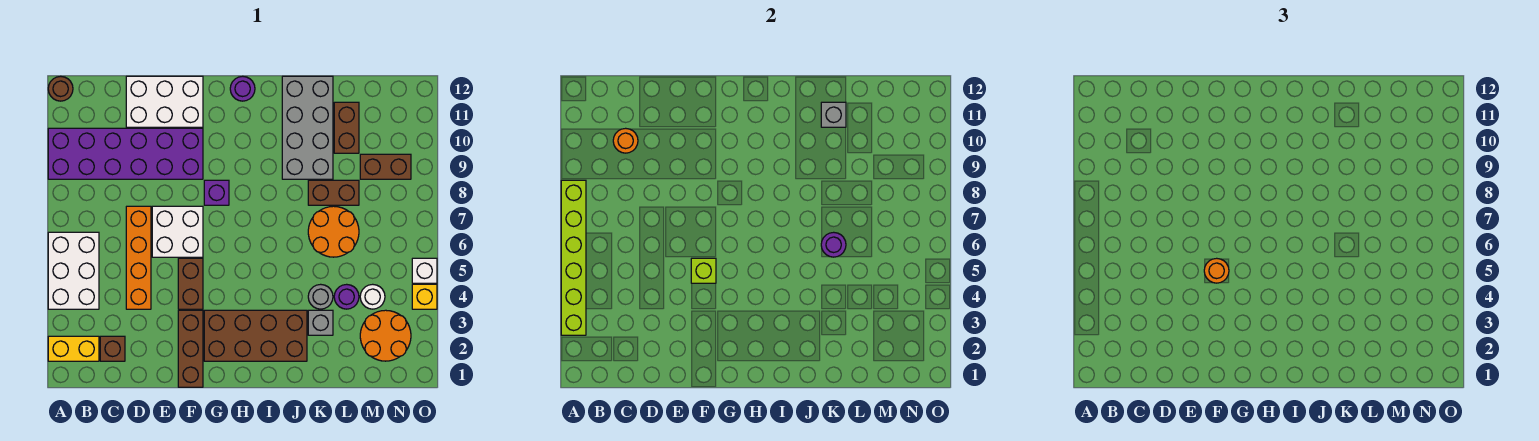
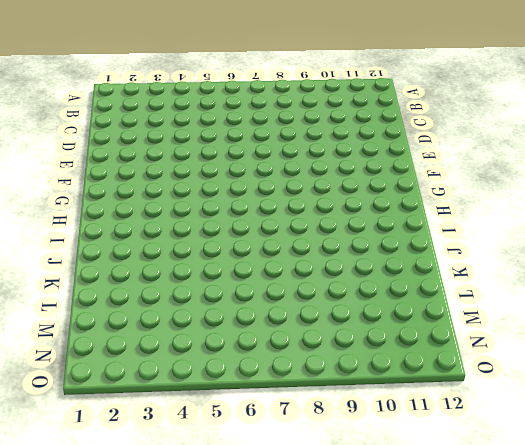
none -> yellow 1x2 brick [48,336,99,361]
none -> white 2x3 brick [48,232,99,309]
none -> purple 2x6 brick [48,128,203,179]
none -> brown 1x1 round brick [48,76,73,101]

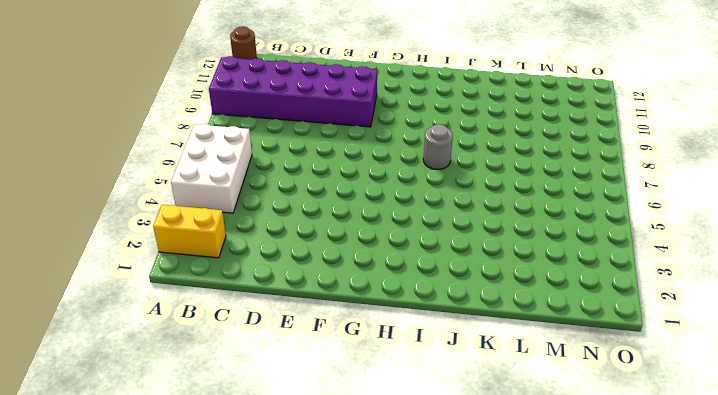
grey 1x1 round brick [423,124,453,169] -> grey 1x1 round brick moved to [308,284,333,309]
none -> brown 1x1 brick [100,336,125,361]
none -> orange 1x4 brick [126,206,151,309]
none -> white 2x3 brick [126,76,203,127]
none -> white 2x2 brick [152,206,203,257]

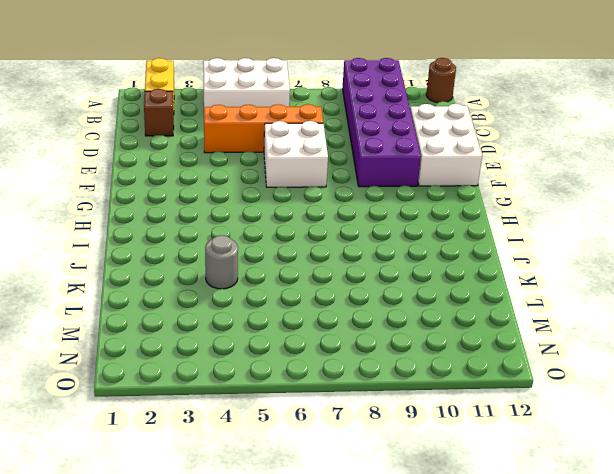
none -> brown 1x3 brick [178,310,203,387]
none -> brown 1x2 brick [178,258,203,309]
none -> brown 2x4 brick [204,310,307,361]
none -> purple 1x1 brick [204,180,229,205]

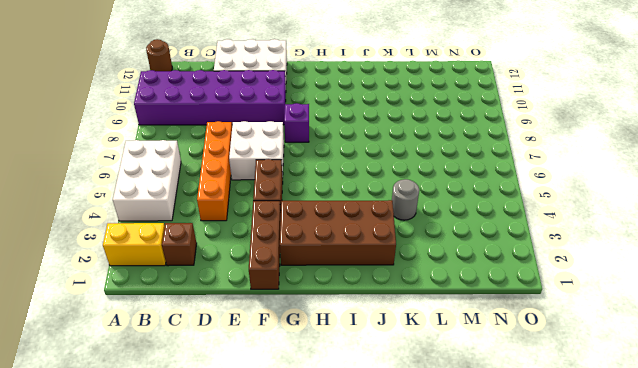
none -> purple 1x1 round brick [230,76,255,101]
none -> grey 2x4 brick [282,76,333,179]
none -> grey 1x1 brick [308,310,333,335]
none -> orange 2x2 round brick [308,206,359,257]

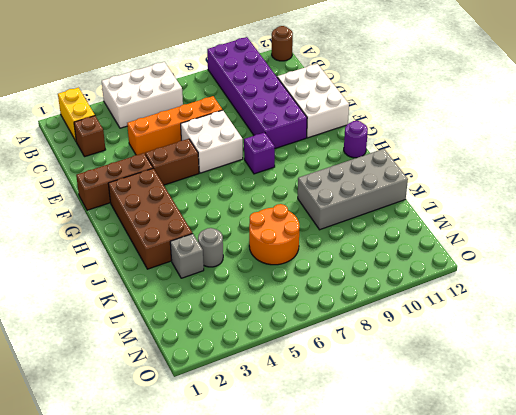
none -> brown 1x2 brick [308,180,359,205]
none -> purple 1x1 round brick [334,284,359,309]
none -> brown 1x2 brick [334,102,359,153]
none -> orange 2x2 round brick [360,310,411,361]

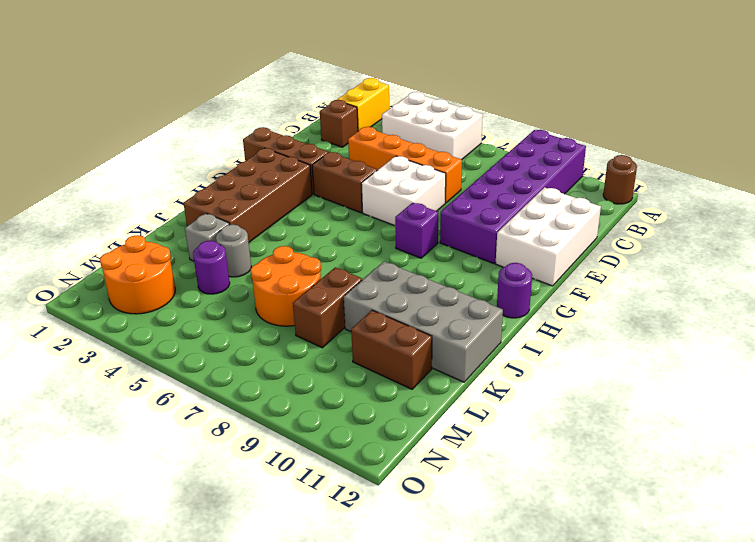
none -> white 1x1 round brick [360,284,385,309]
none -> brown 1x2 brick [360,154,411,179]
none -> yellow 1x1 brick [412,284,437,309]
none -> white 1x1 brick [412,258,437,283]

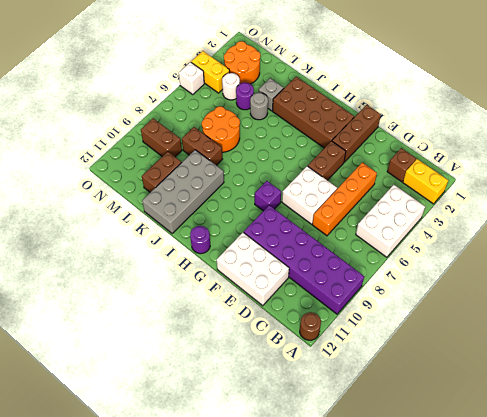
yellow 1x2 brick [191,51,230,93] -> yellow 1x1 brick [412,284,437,309]
none -> lime 1x6 brick [561,180,586,335]
none -> orange 1x1 round brick [613,128,638,153]
none -> lime 1x1 brick [691,258,716,283]
none -> purple 1x1 round brick [821,232,846,257]

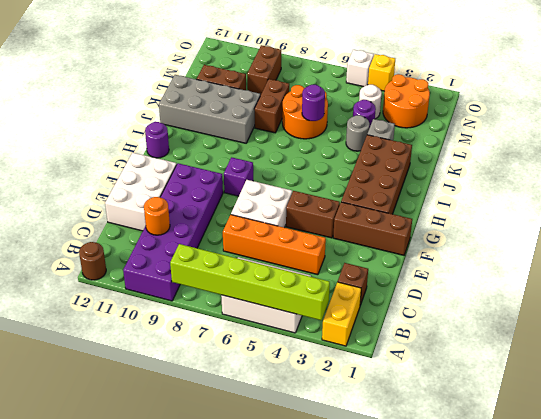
none -> lime 1x1 brick [691,258,716,283]
none -> grey 1x1 brick [821,102,846,127]
none -> orange 1x1 round brick [1204,258,1229,283]

